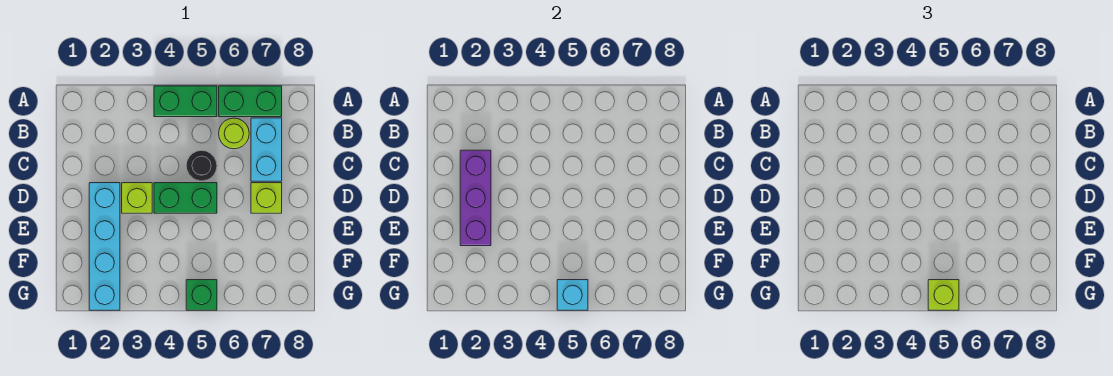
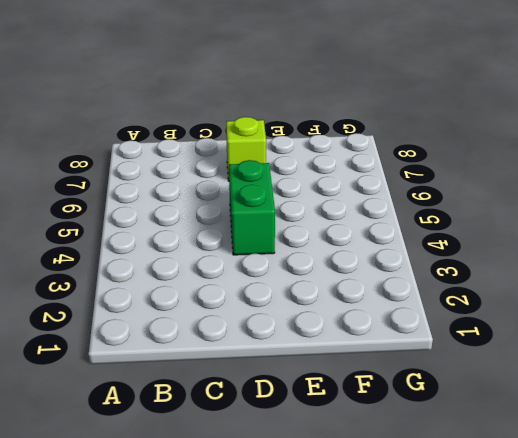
none -> green 1x2 brick [154,86,217,117]
none -> green 1x2 brick [219,86,282,117]
none -> lime 1x1 round brick [219,118,249,149]

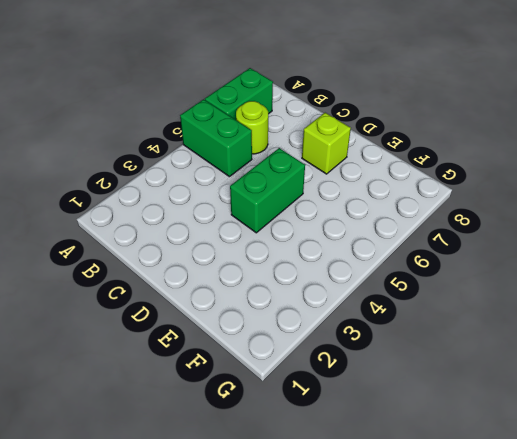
green 1x2 brick [180,99,252,177] -> green 1x2 brick turned to [154,86,217,117]
none -> cyan 1x2 brick [251,118,282,181]
none -> black 1x1 round brick [186,150,217,181]
none -> cyan 1x4 brick [89,183,120,310]

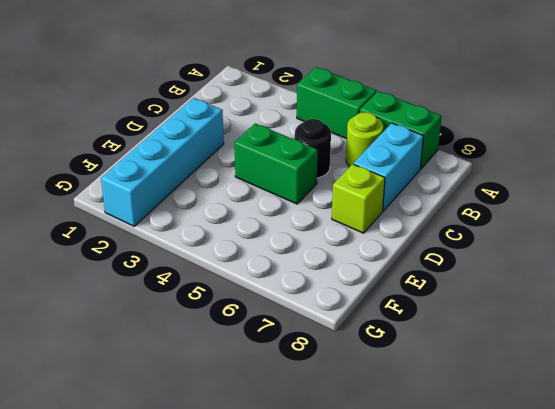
none -> lime 1x1 brick [122,183,152,213]
none -> green 1x1 brick [186,280,217,310]
none -> purple 1x3 brick [460,150,491,246]

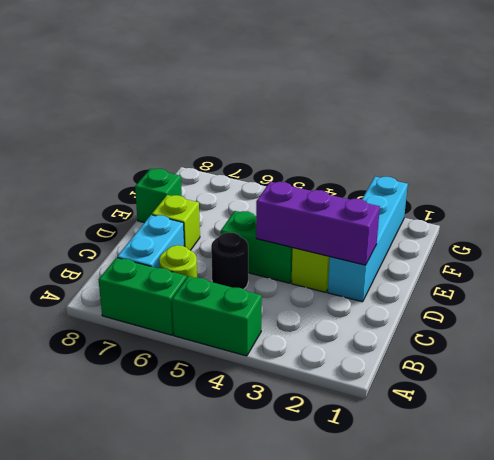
purple 1x3 brick [256,182,380,265] -> purple 1x3 brick turned to [460,150,491,246]
green 1x1 brick [135,169,182,223] -> green 1x1 brick moved to [186,280,217,310]
none -> cyan 1x1 brick [557,280,588,310]
none -> lime 1x1 brick [928,280,959,310]

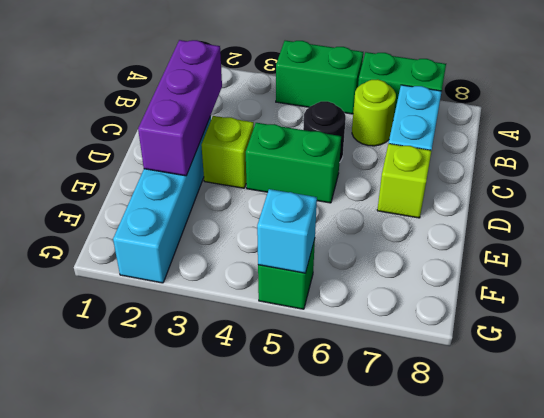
none -> lime 1x1 brick [928,280,959,310]

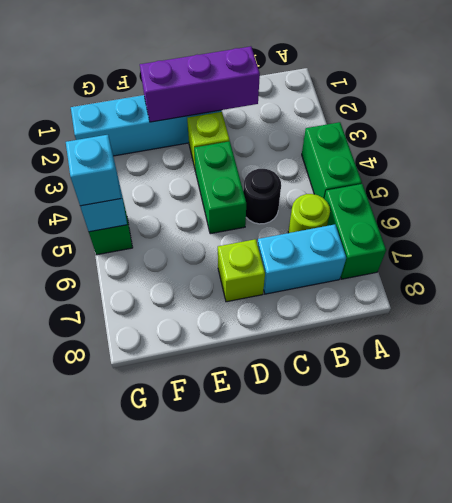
cyan 1x1 brick [66,135,121,206] -> lime 1x1 brick [928,280,959,310]

